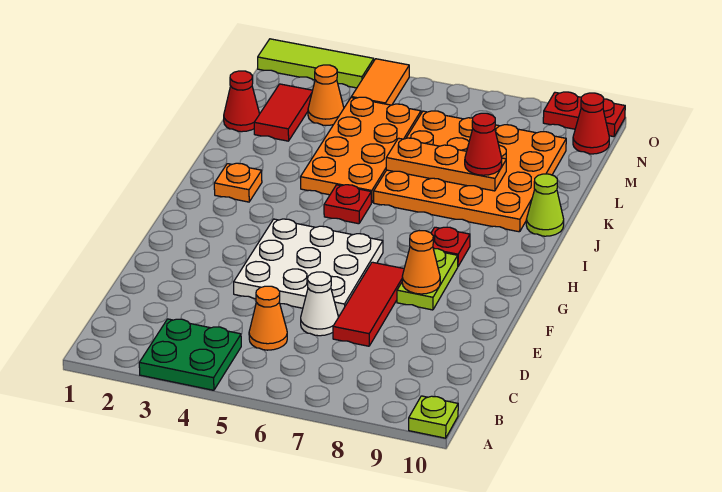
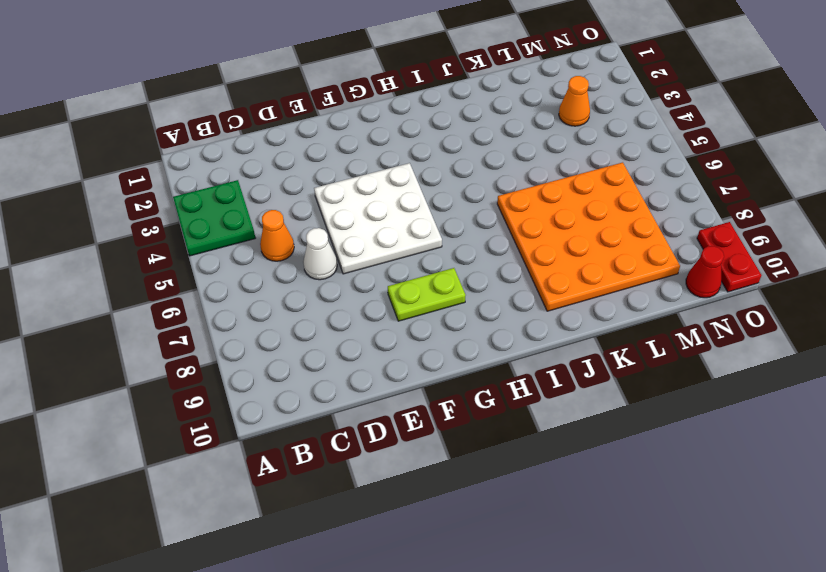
none -> lime 1x1 plate [409,396,458,438]
none -> red 1x3 tile [333,262,404,346]
none -> red 1x1 plate [431,227,470,266]

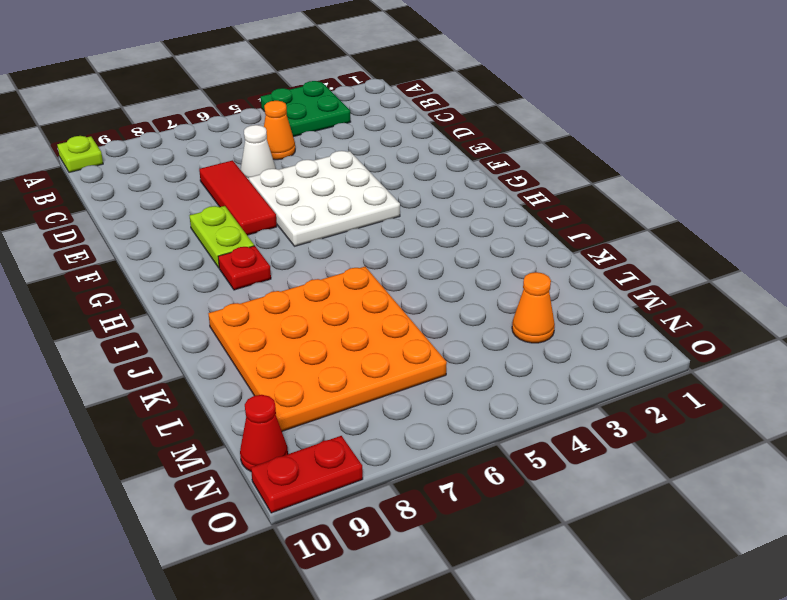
none -> orange 1x1 plate [214,163,262,202]
none -> red 1x1 plate [324,185,371,224]
none -> orange 2x4 plate [300,97,421,203]

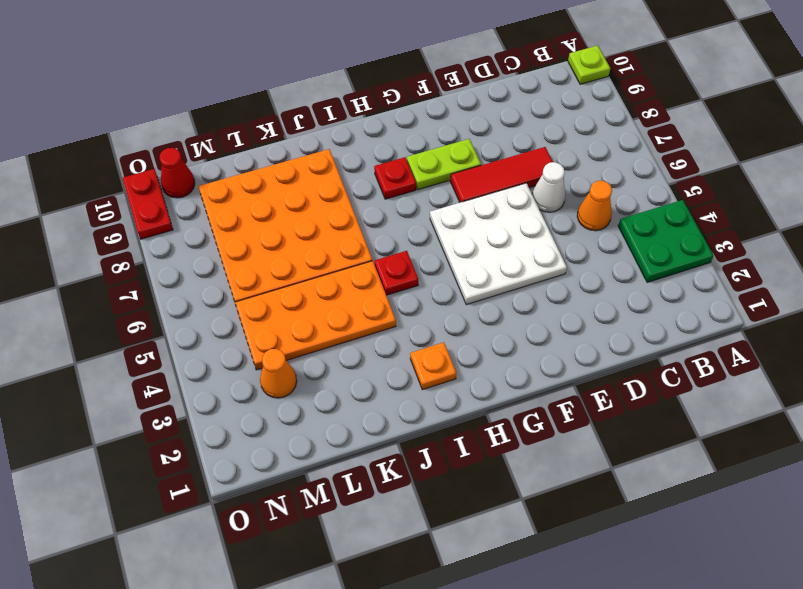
none -> lime 1x1 cone [526,174,564,236]
none -> red 1x1 cone [224,71,259,132]
none -> red 1x2 tile [254,84,313,141]

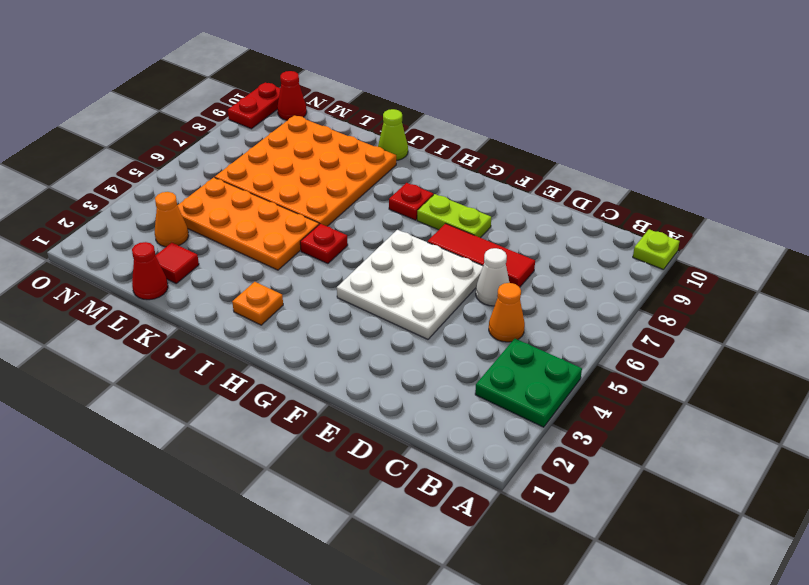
red 1x1 tile [155,243,199,283] -> red 1x2 tile [254,84,313,141]
none -> orange 1x2 tile [351,59,409,105]
none -> lime 1x3 tile [258,39,374,88]
none -> orange 1x1 cone [402,231,440,294]

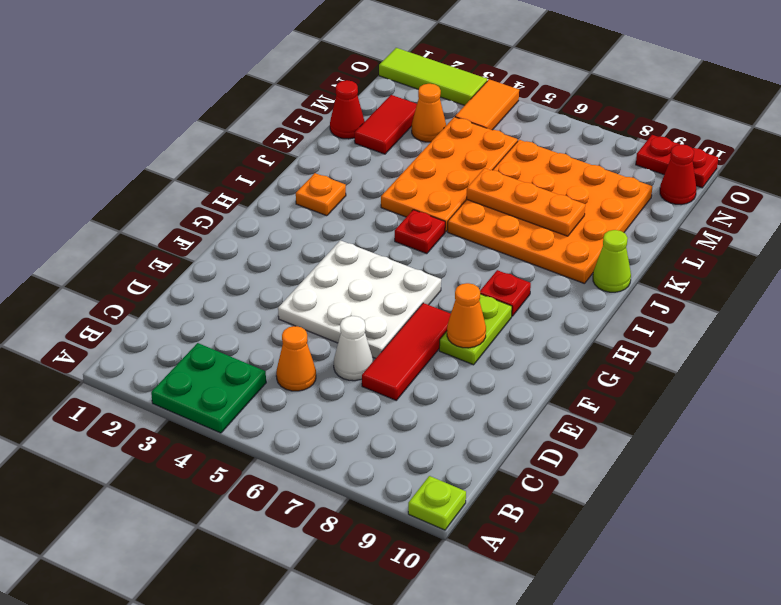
none -> red 1x1 cone [465,113,502,175]

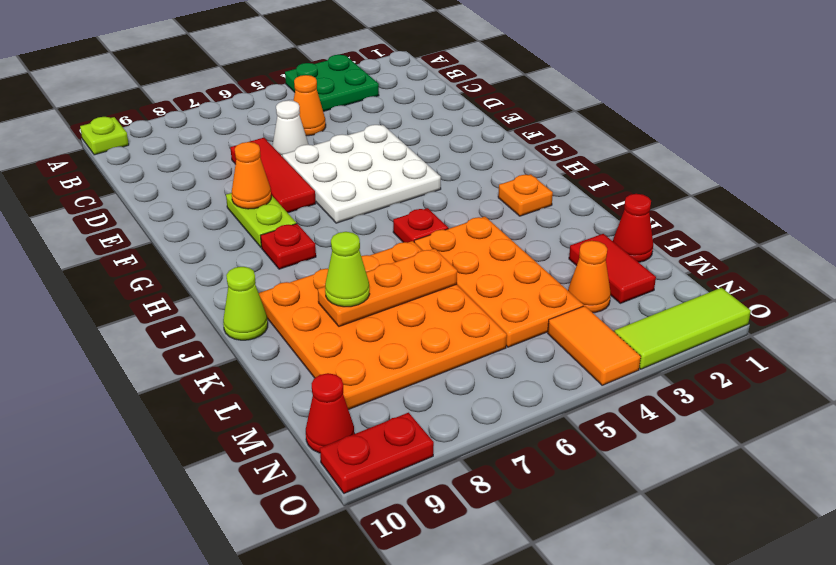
lime 1x1 cone [325,232,370,307] -> red 1x1 cone [465,113,502,175]

